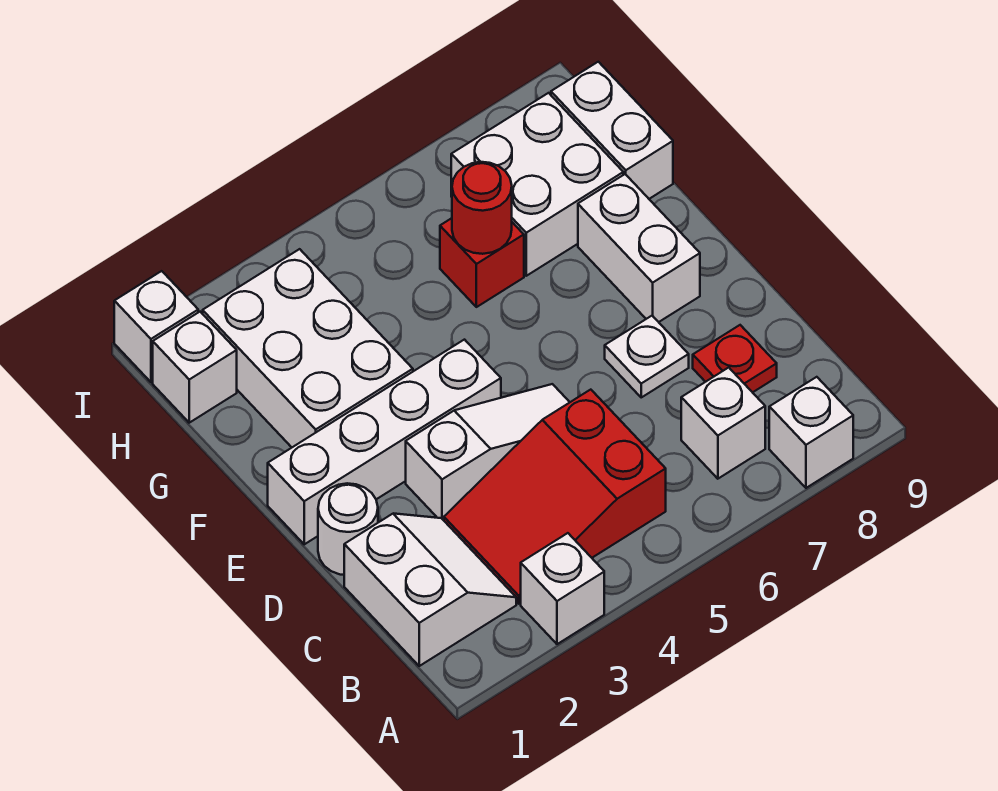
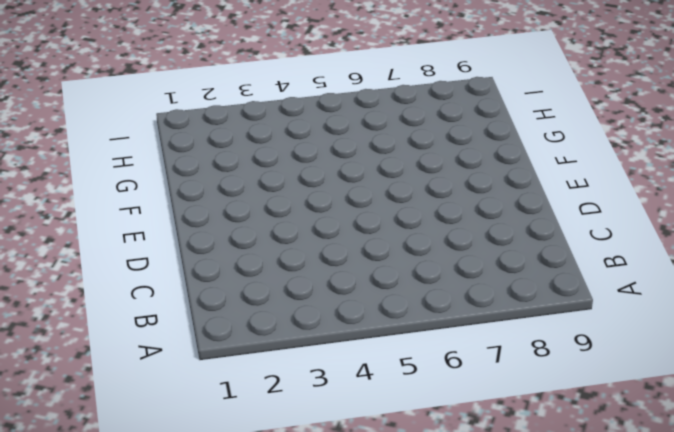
none -> white 1x1 brick [521,533,604,644]
none -> white 1x1 brick [769,377,853,488]
none -> white 2x2 slope [344,513,516,666]

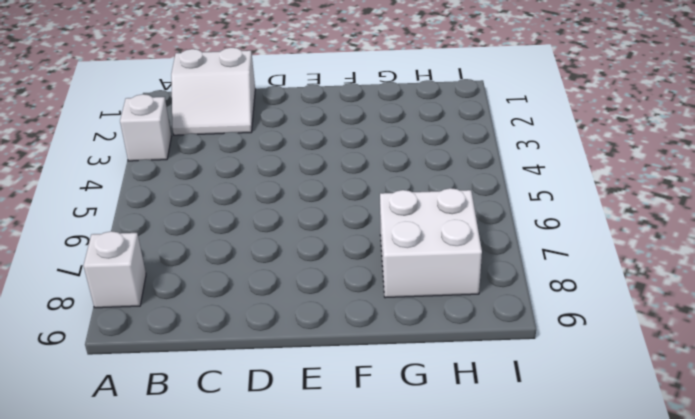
none -> red 2x3 slope [444,390,666,604]
none -> white 1x1 brick [681,368,765,479]
none -> red 1x1 plate [693,325,777,392]

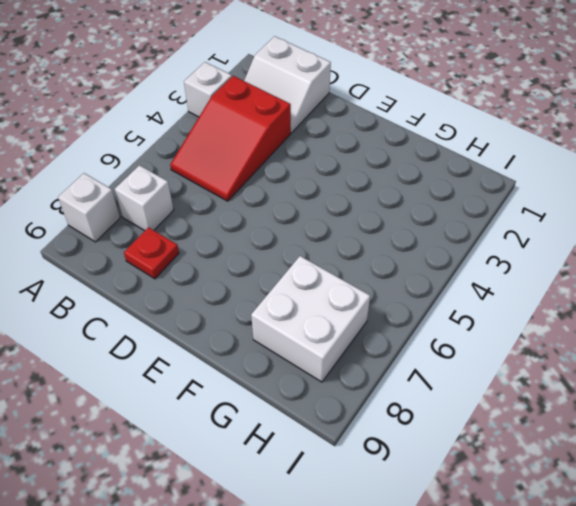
red 2x3 slope [170,76,291,201] -> red 2x3 slope turned to [444,390,666,604]
none -> white 1x1 round brick [318,483,378,575]
none -> white 1x3 slope [406,384,570,520]
none -> white 1x1 plate [605,316,689,397]

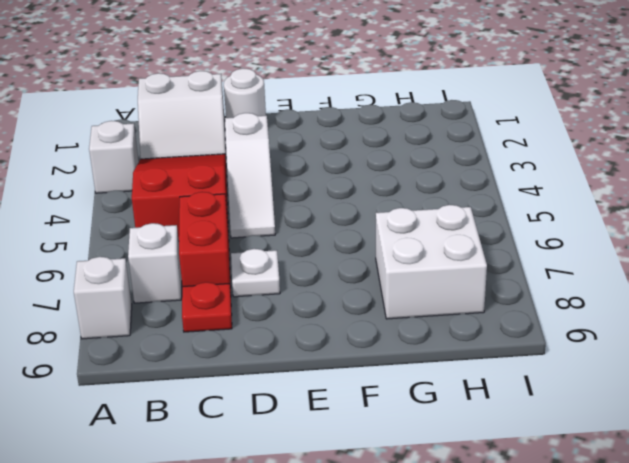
red 1x2 brick [179,192,231,291] -> none
none -> white 1x4 brick [268,340,501,544]
none -> white 1x2 brick [578,174,700,322]
none -> white 2x3 brick [203,249,413,447]

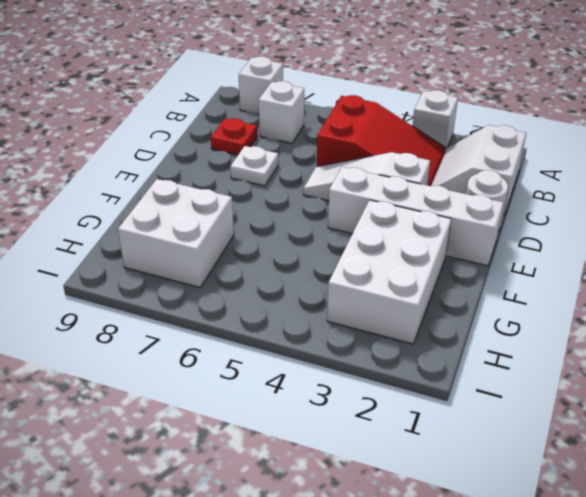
none -> white 1x2 brick [578,174,700,322]
none -> red 1x1 brick [440,218,524,307]
none -> white 1x2 brick [551,62,673,199]

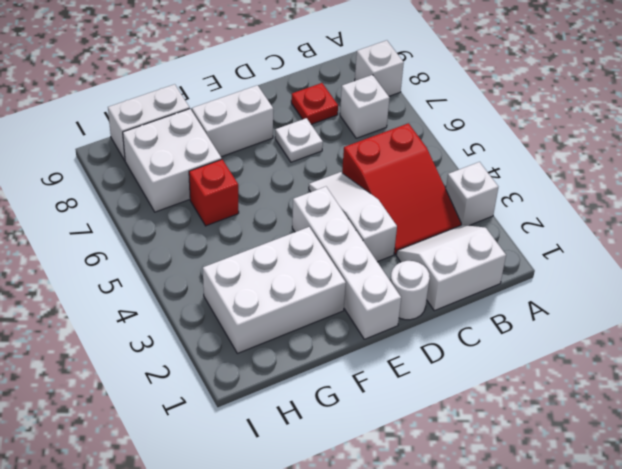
none -> white 1x1 brick [153,312,237,423]
none -> white 1x1 brick [114,271,198,382]
none -> red 1x1 round brick [452,162,512,254]

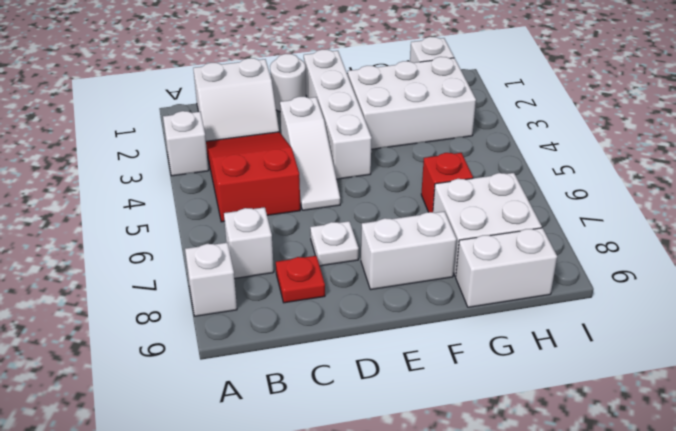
none -> white 1x1 brick [114,271,198,382]
none -> red 1x1 round brick [452,162,512,254]

